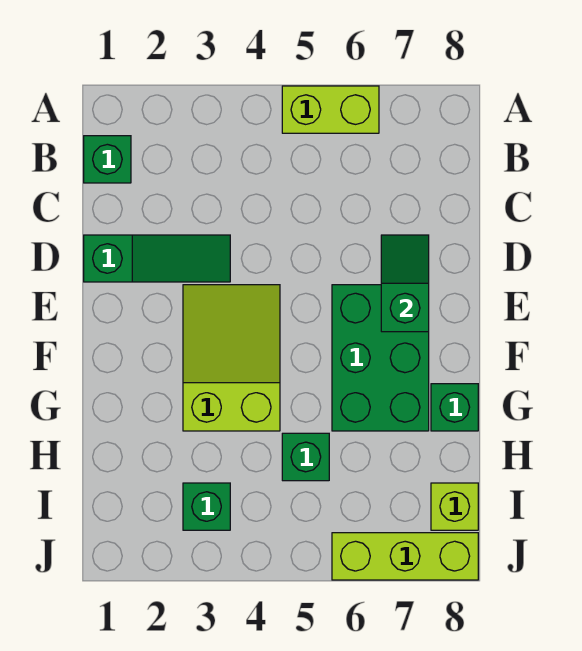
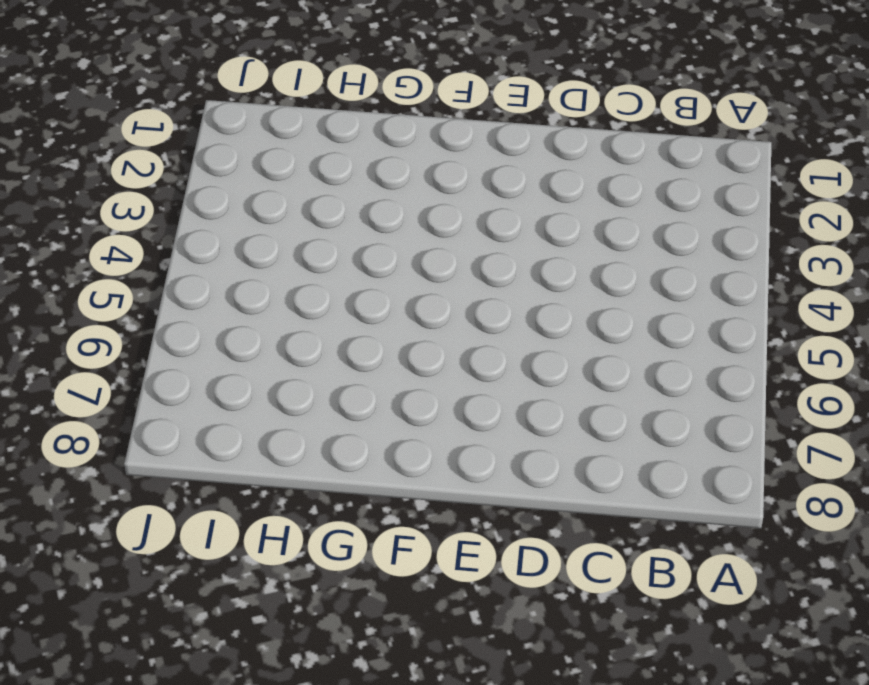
none -> lime 1x2 brick [282,86,379,133]
none -> green 1x1 brick [84,136,131,183]

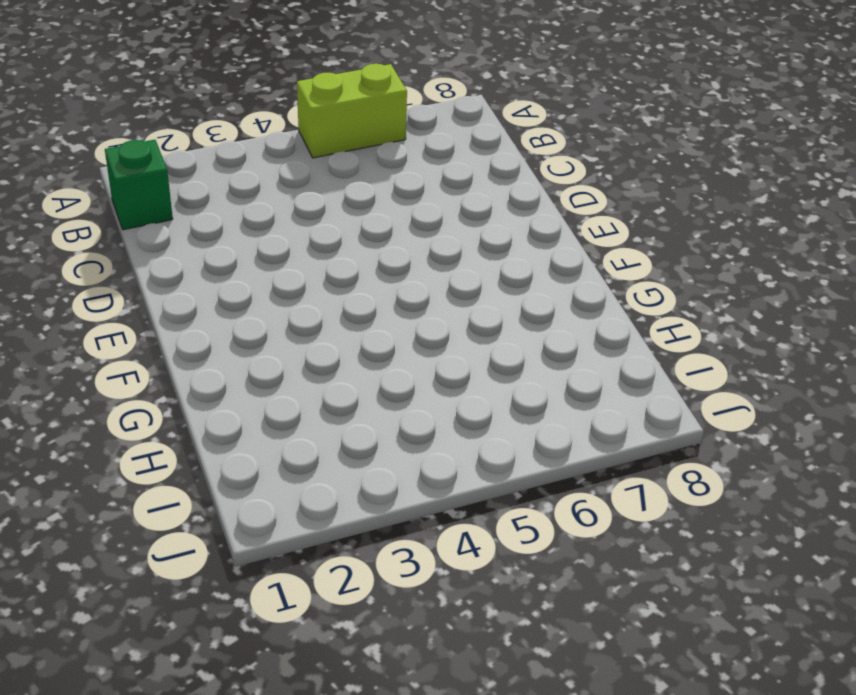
none -> green 1x3 slope [84,235,230,282]
none -> lime 2x3 slope [183,285,280,431]

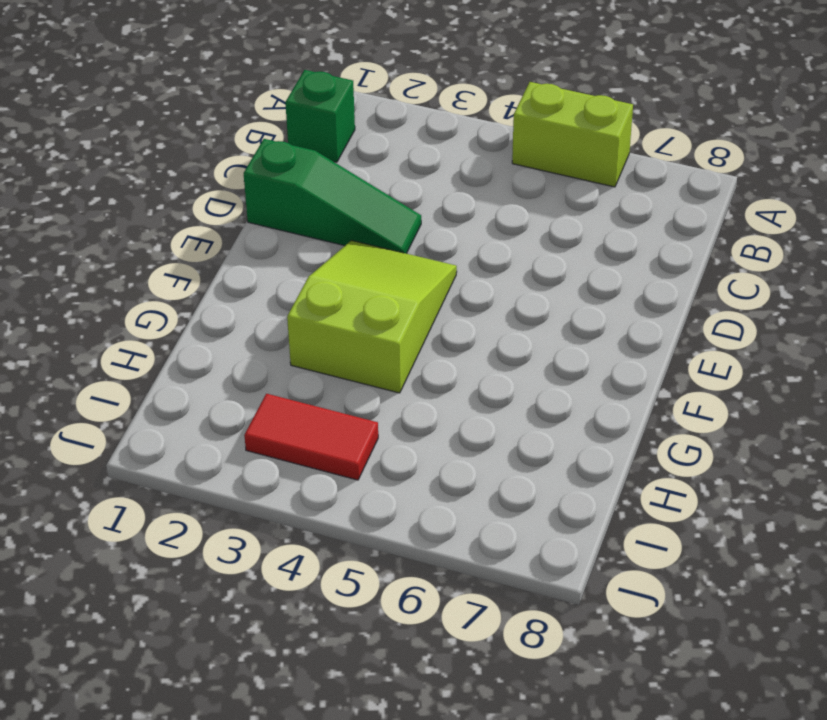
red 1x2 tile [244,394,378,480] -> green 1x1 brick [183,483,230,530]
none -> green 2x3 brick [332,285,429,431]
none -> green 1x1 brick [431,384,478,431]

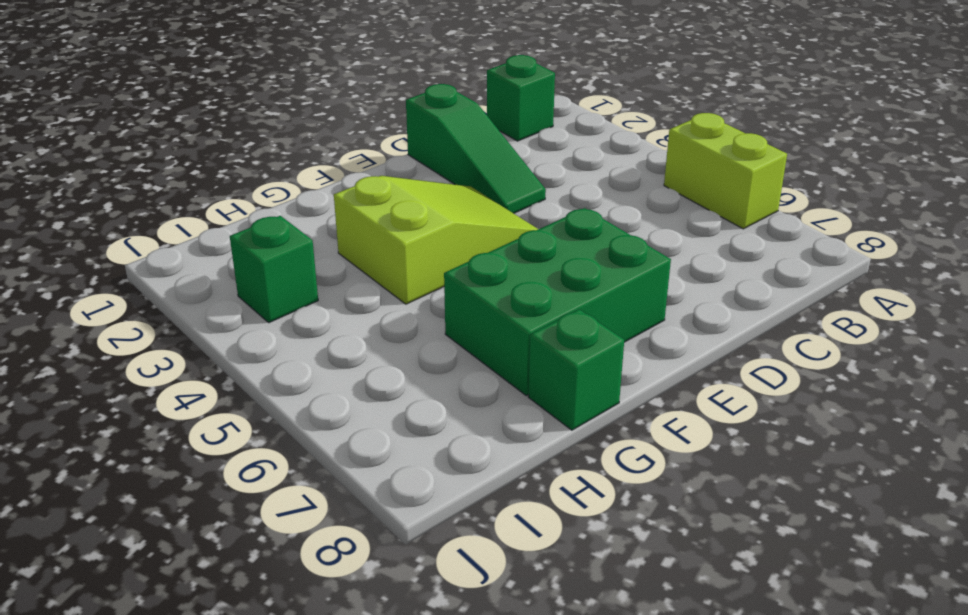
none -> green 1x1 brick [282,433,329,481]
none -> lime 1x1 brick [431,483,478,530]

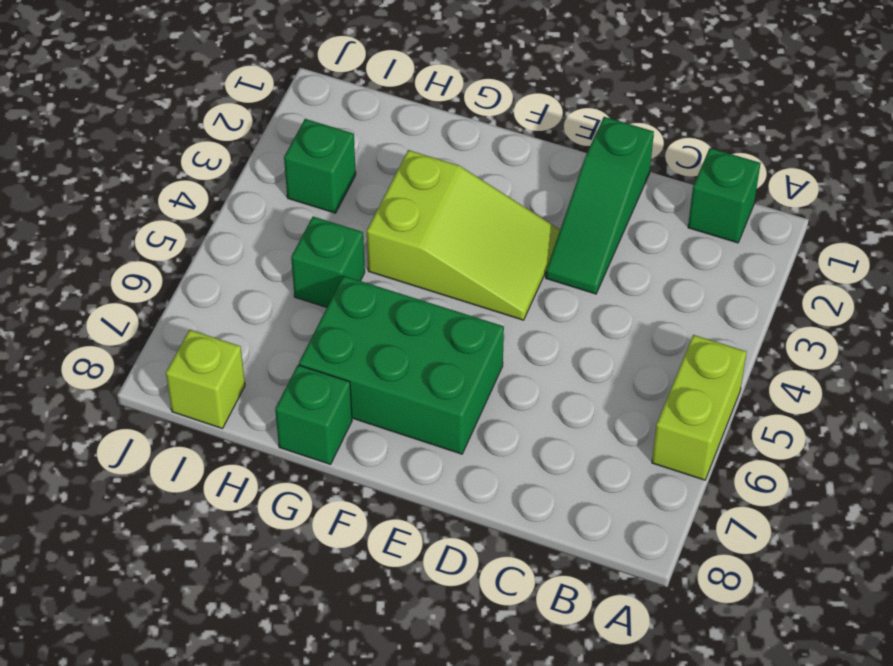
none -> lime 1x3 brick [332,533,478,580]
none -> green 1x2 slope [381,235,429,332]

